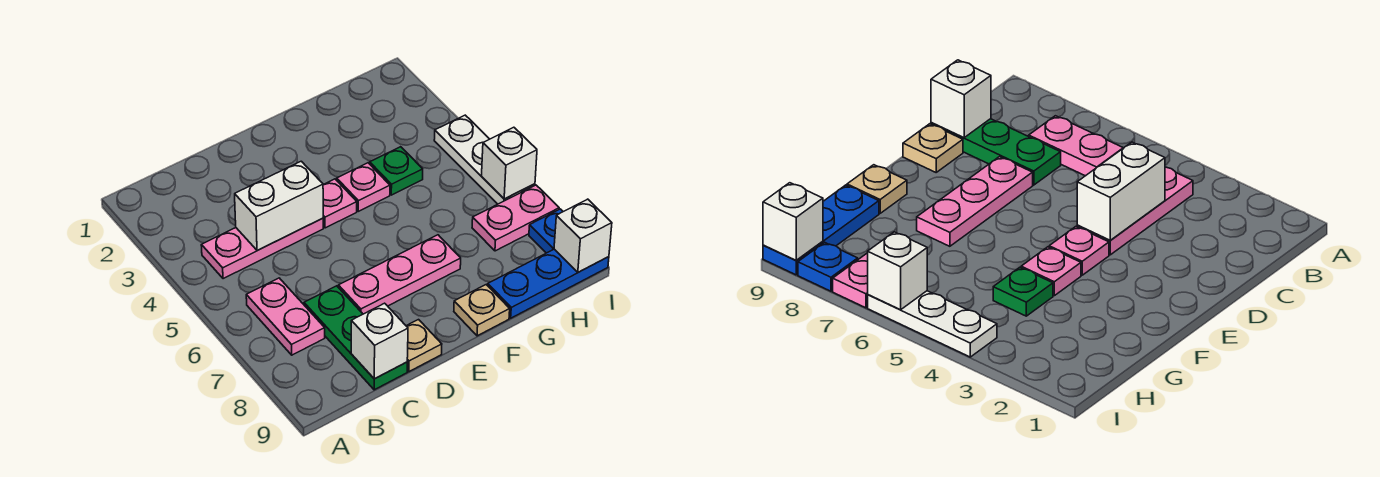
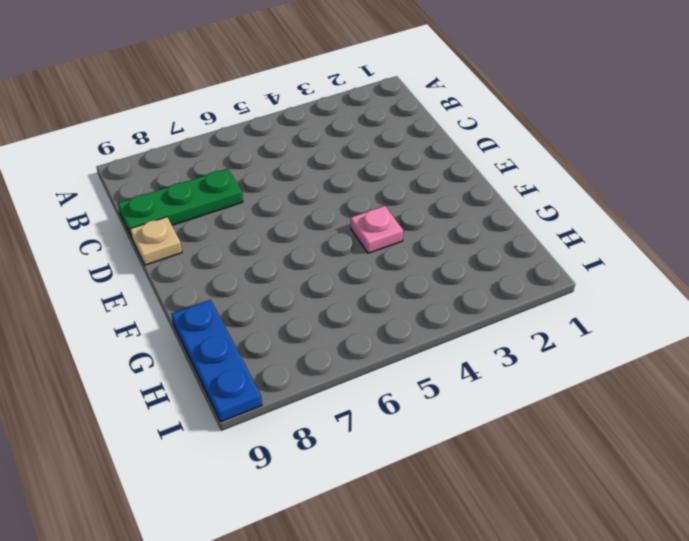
none -> pink 1x3 plate [201,218,323,279]
none -> pink 1x2 plate [246,278,325,355]
none -> pink 1x3 plate [338,235,461,314]

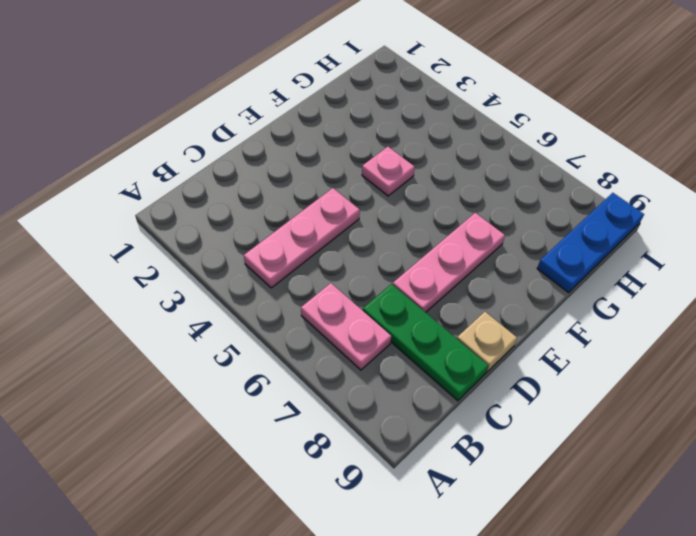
none -> pink 1x1 plate [323,179,357,228]
none -> tan 1x1 plate [454,285,510,336]
none -> green 1x1 plate [370,147,423,195]

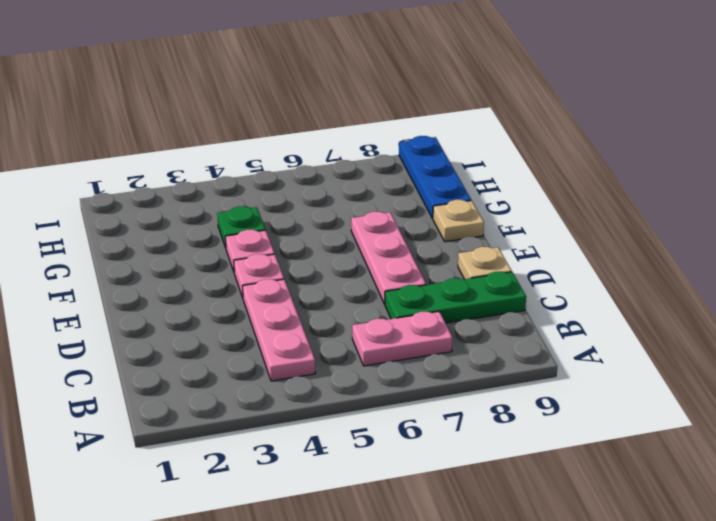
none -> pink 1x2 plate [472,185,559,251]
none -> white 1x3 plate [434,115,535,204]
none -> blue 1x1 plate [529,209,563,253]

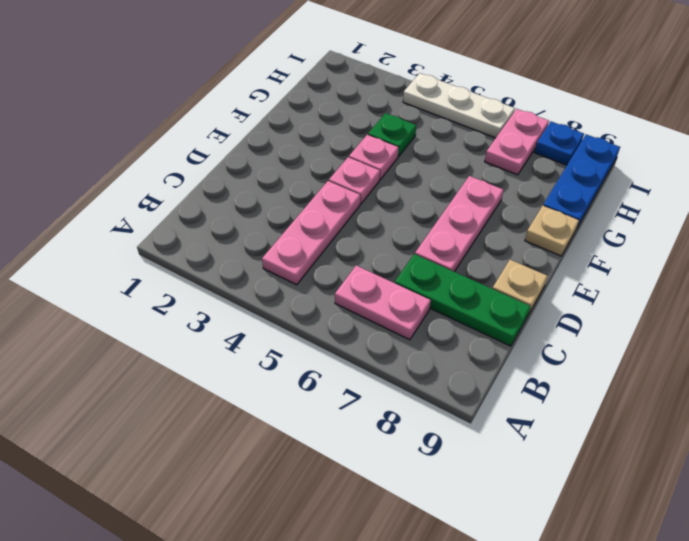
none -> white 1x2 brick [235,161,323,251]
none -> white 1x1 brick [351,303,408,379]
none -> white 1x1 brick [482,127,537,199]

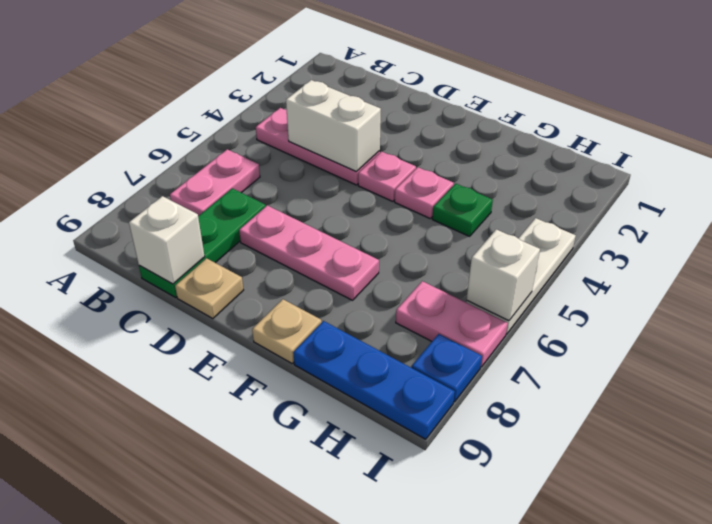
none -> white 1x1 brick [554,199,612,272]

